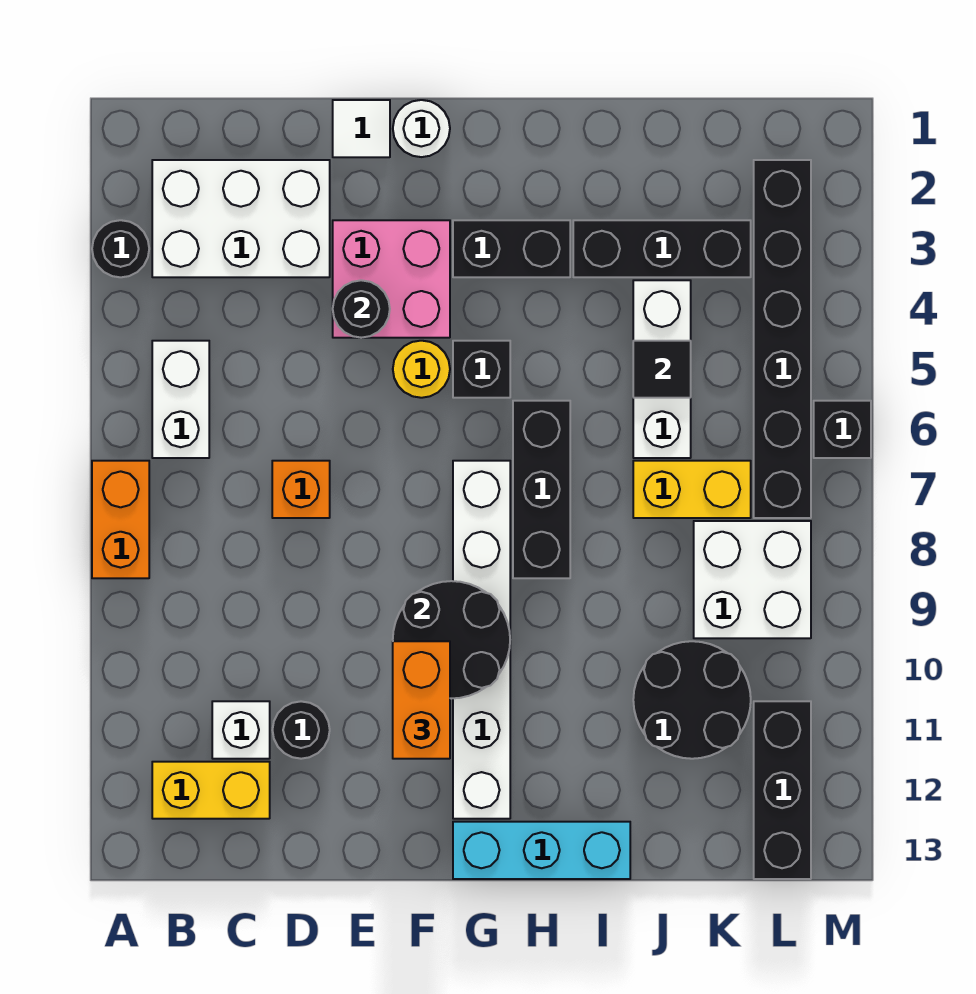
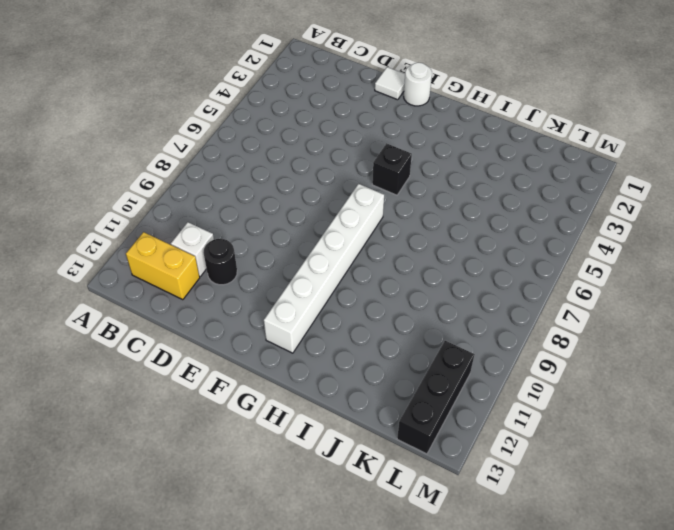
none -> black 1x1 round brick [92,220,149,277]
none -> orange 1x2 brick [92,461,149,578]
none -> white 2x3 brick [152,160,330,277]

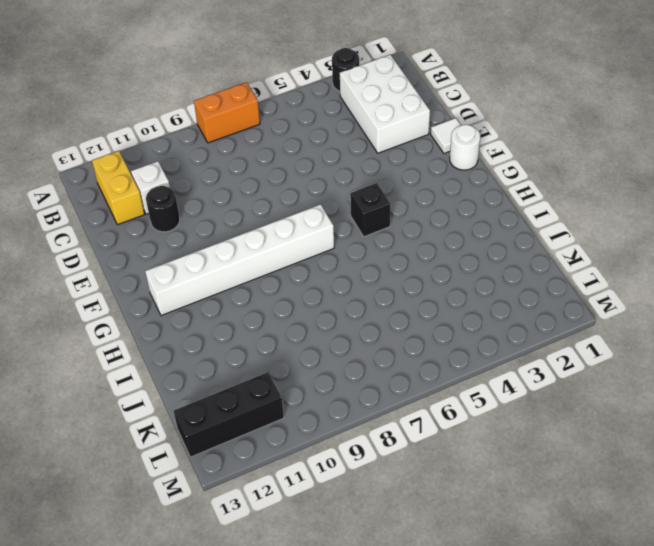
none -> white 1x2 brick [152,341,209,458]
none -> orange 1x1 brick [272,461,330,518]
none -> pink 2x2 brick [333,220,450,338]

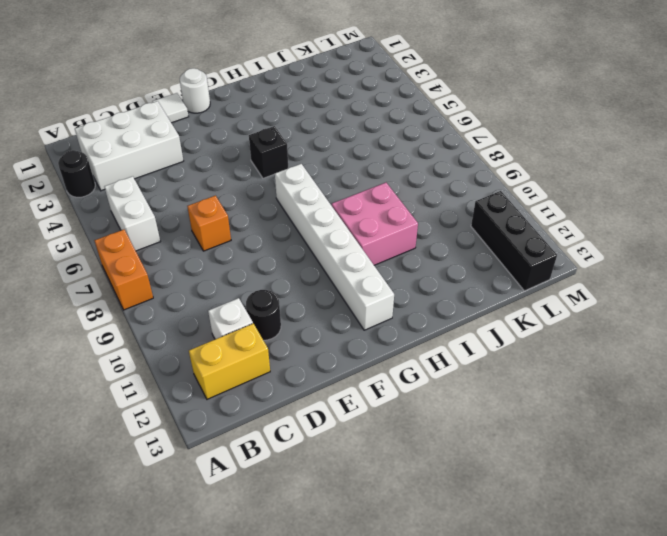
pink 2x2 brick [332,182,418,265] -> pink 2x2 brick moved to [333,220,450,338]
none -> yellow 1x1 round brick [393,341,450,398]
none -> black 1x2 brick [453,220,570,277]
none -> cyan 1x3 brick [453,822,630,879]

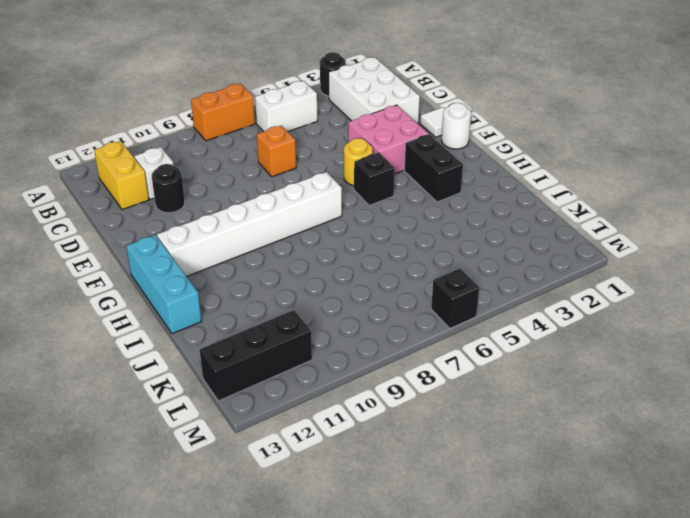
none -> black 1x3 brick [513,401,570,578]
none -> black 1x3 brick [573,220,751,277]
none -> white 1x3 brick [633,280,691,458]

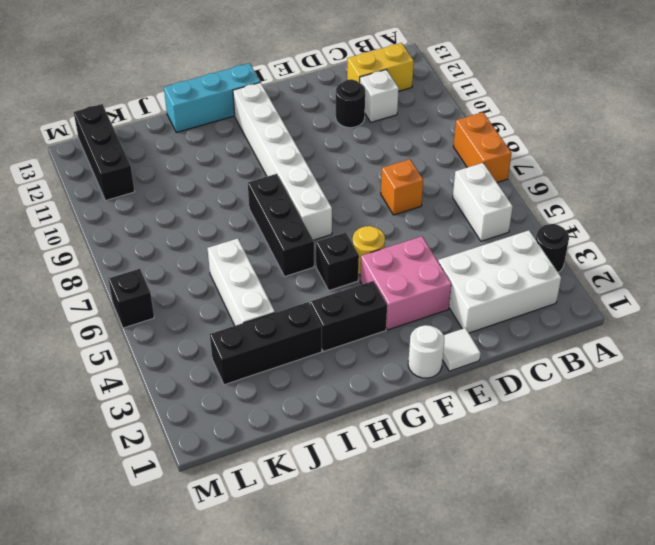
none -> yellow 1x2 brick [633,461,751,518]
none -> black 2x2 round brick [633,641,751,759]
none -> white 2x2 brick [694,521,811,638]

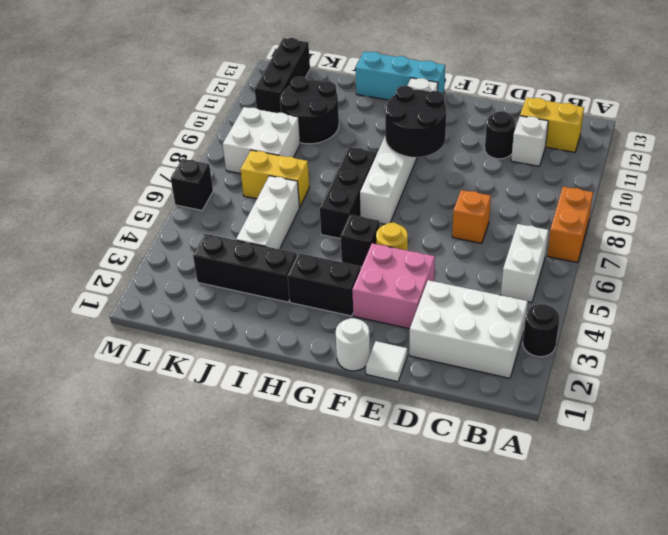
none -> black 1x6 brick [754,160,811,518]
none -> black 1x1 round brick [333,280,390,338]
none -> black 1x1 tile [633,341,691,398]

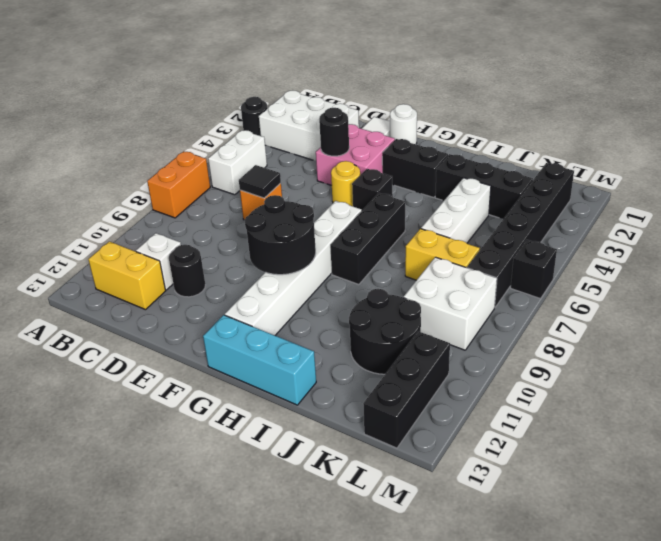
black 1x1 tile [239,165,281,198] -> black 1x1 tile moved to [633,341,691,398]
none -> orange 1x2 brick [393,641,450,759]

